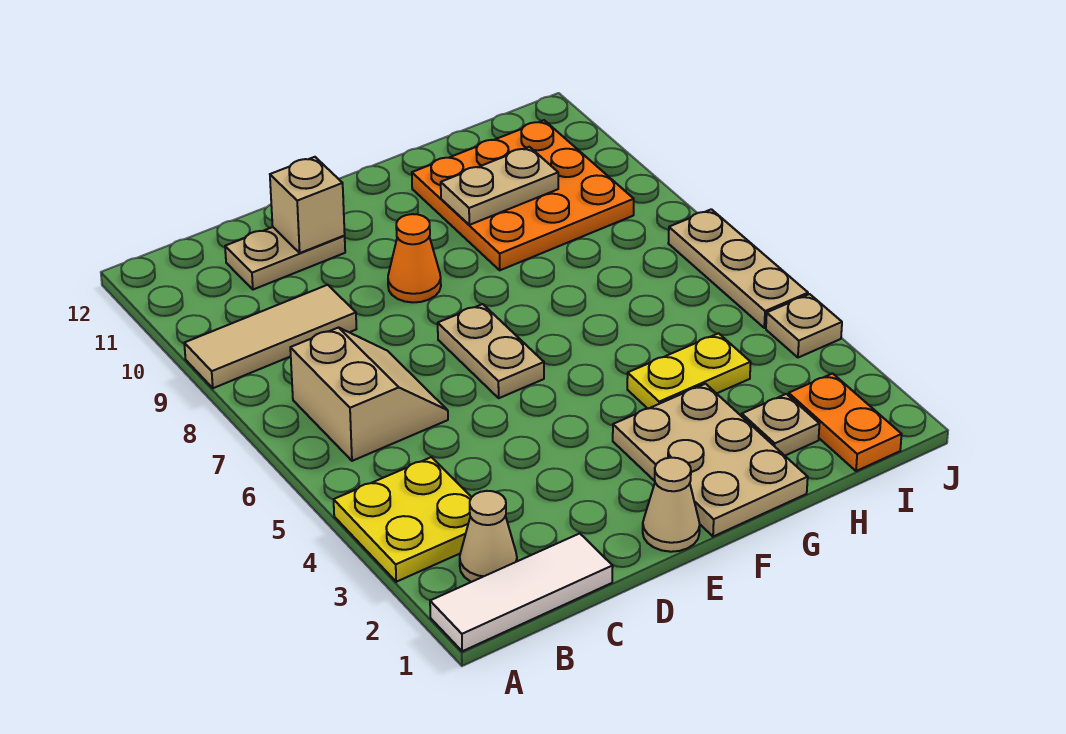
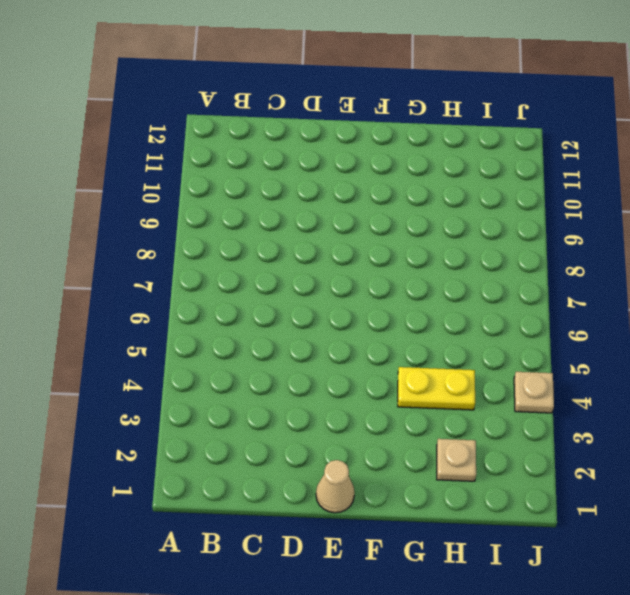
none -> white 1x3 tile [430,533,613,651]
none -> yellow 2x2 plate [334,457,471,582]
none -> tan 1x3 tile [184,285,356,388]

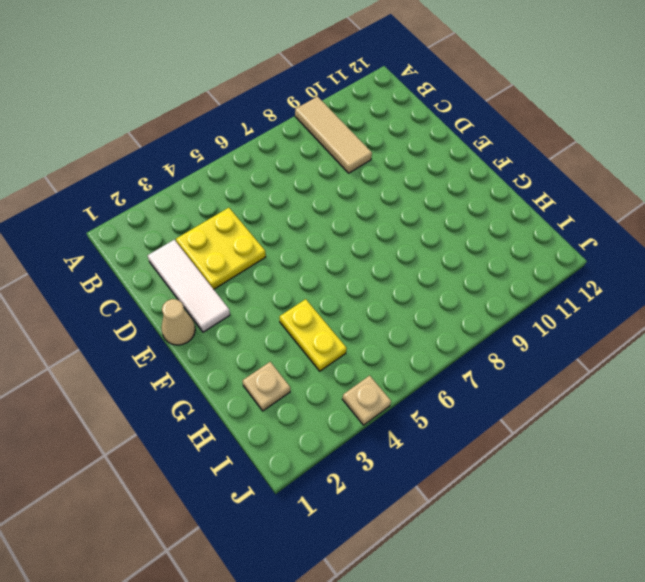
white 1x3 tile [148,240,230,332] -> white 1x3 tile moved to [430,533,613,651]
yellow 2x2 plate [176,208,266,289] -> yellow 2x2 plate moved to [334,457,471,582]
none -> tan 1x1 cone [460,491,517,582]
none -> tan 2x2 slope [290,328,448,461]
none -> tan 1x2 plate [225,227,345,290]

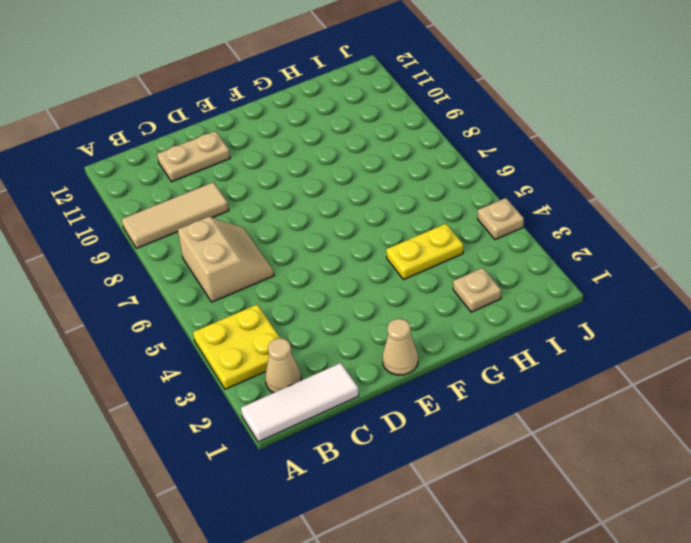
none -> tan 1x2 plate [438,304,544,398]
none -> orange 1x1 cone [388,214,441,302]
none -> tan 2x3 plate [613,384,808,537]

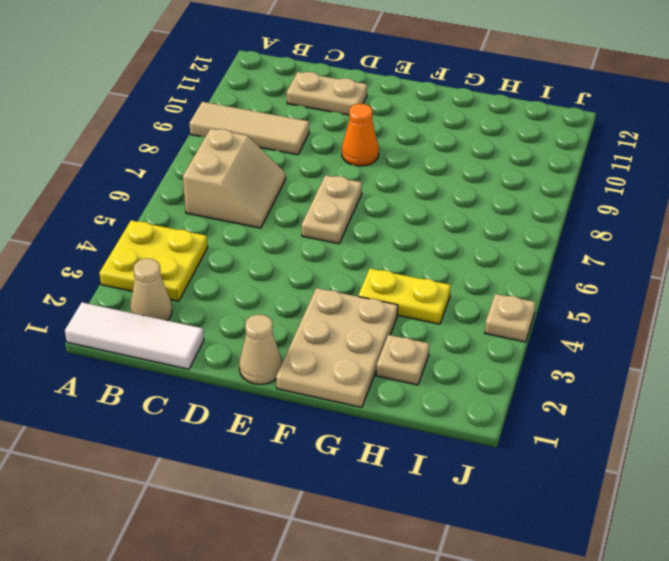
none -> orange 3x3 plate [412,120,634,270]
none -> orange 1x2 plate [788,373,902,471]
none -> tan 1x3 plate [668,209,808,328]

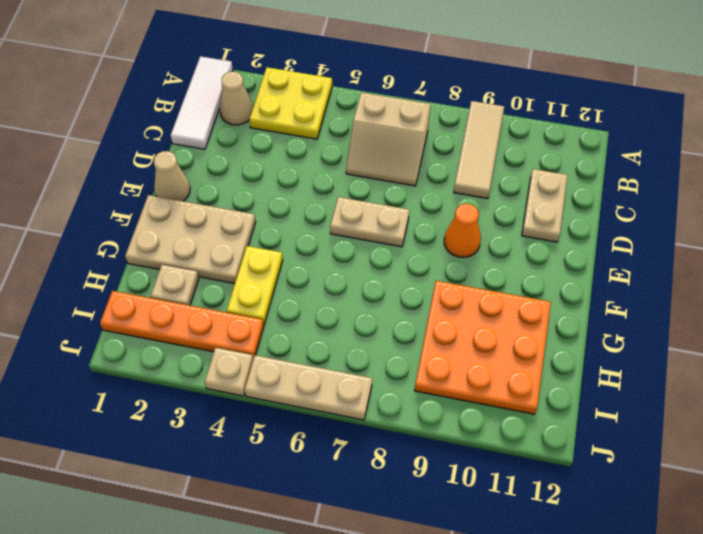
orange 1x4 plate [100,291,264,358] -> orange 1x2 plate [788,373,902,471]
none -> tan 1x1 brick [270,157,345,253]
none -> tan 1x2 plate [441,147,558,225]

